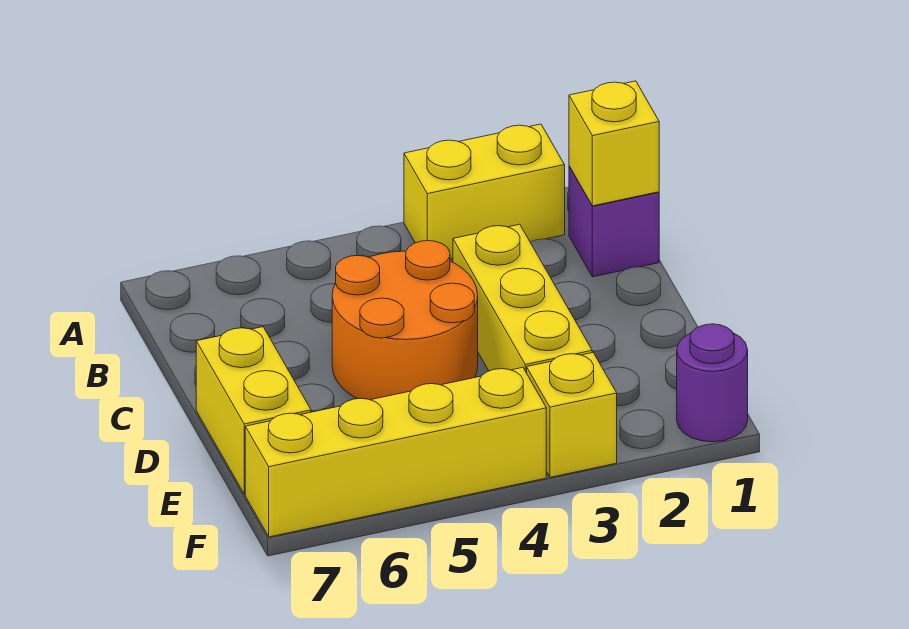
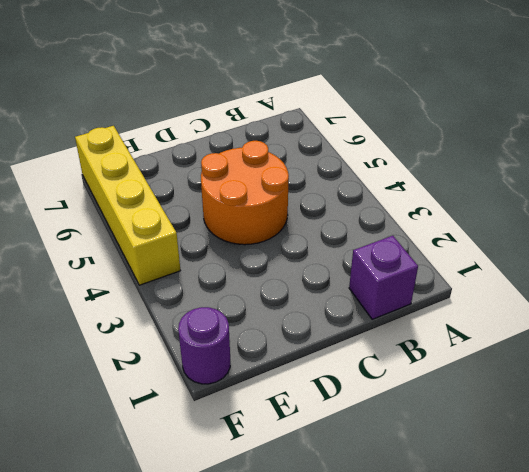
none -> yellow 1x2 brick [404,124,565,259]
none -> yellow 1x3 brick [453,224,592,373]

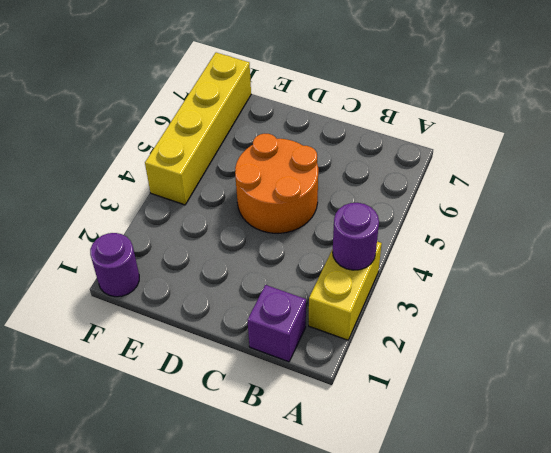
purple 1x1 round brick [333,203,379,270] -> none
none -> yellow 1x3 brick [453,224,592,373]
none -> yellow 1x2 brick [196,327,311,494]

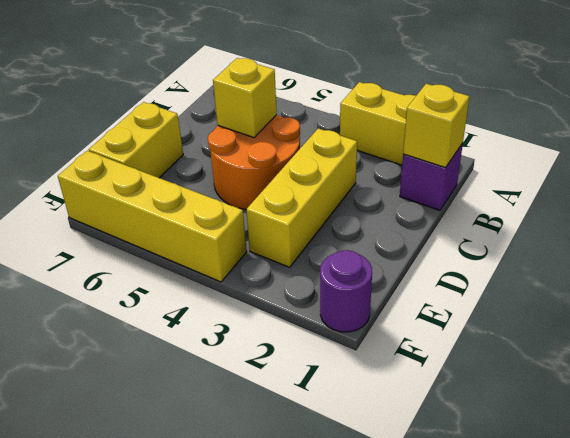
yellow 1x1 brick [213,58,277,138] -> yellow 1x1 brick moved to [527,353,617,477]

